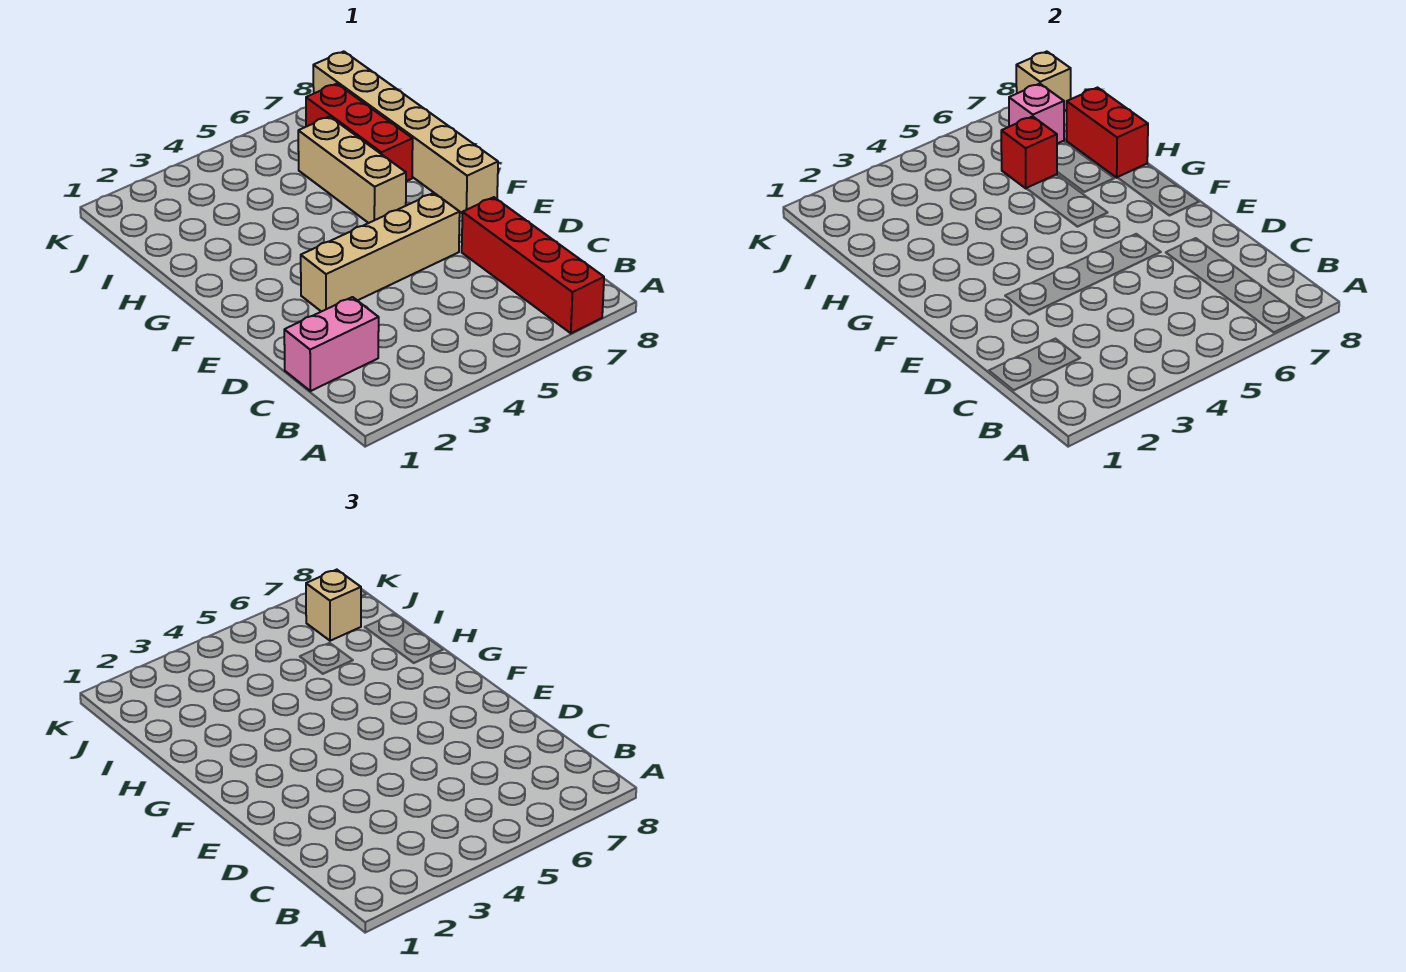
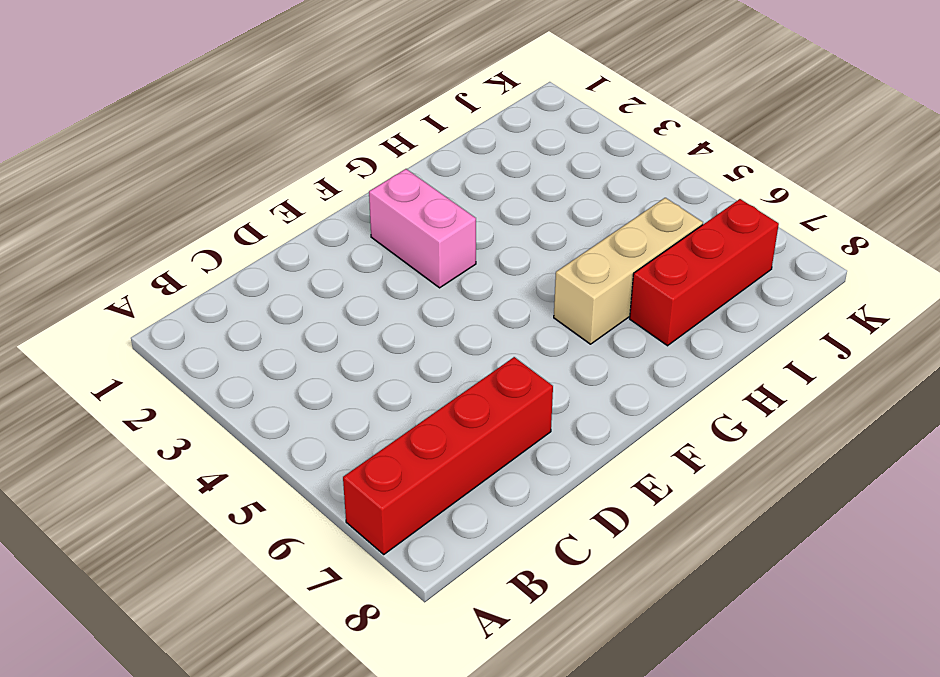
pink 1x2 brick [369,169,476,288] -> pink 1x2 brick moved to [284,297,379,391]
none -> tan 1x4 brick [301,193,460,312]
none -> tan 1x6 brick [313,52,498,213]

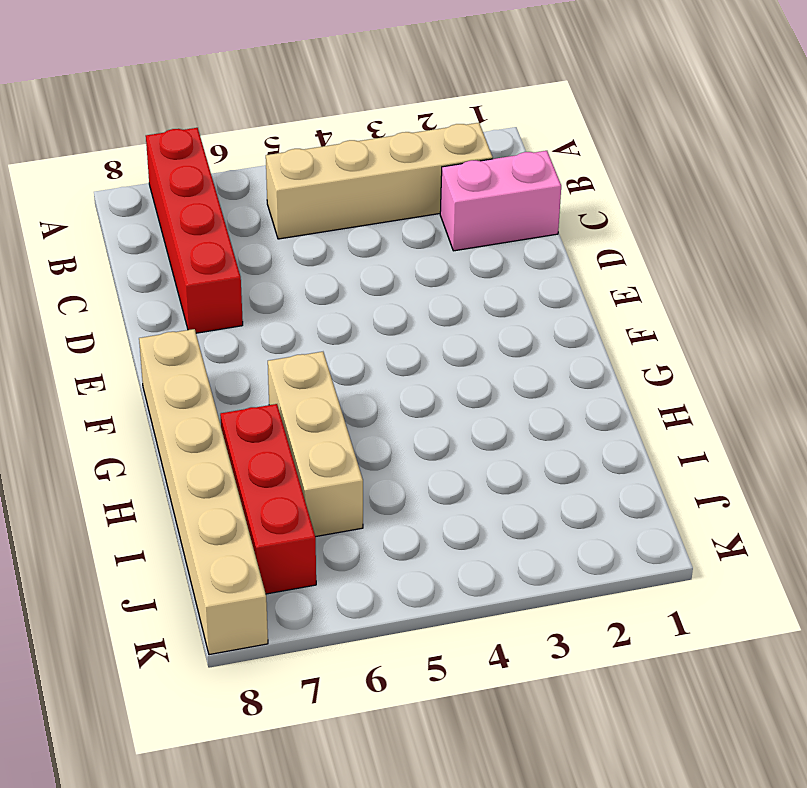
tan 1x4 brick [266,123,493,239] -> tan 1x4 brick moved to [301,193,460,312]
none -> red 1x2 brick [1067,88,1148,178]
none -> red 1x1 brick [1001,116,1057,188]

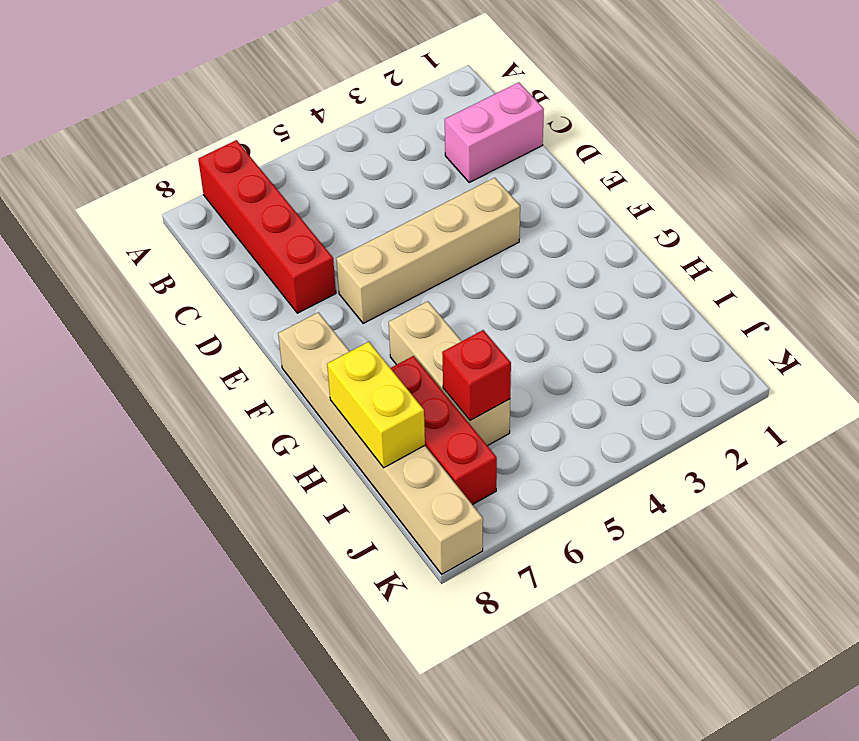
yellow 1x2 brick [327,342,425,468] -> red 1x2 brick [1067,88,1148,178]
none -> pink 1x1 brick [1009,84,1064,144]
none -> tan 1x1 brick [1016,52,1071,111]

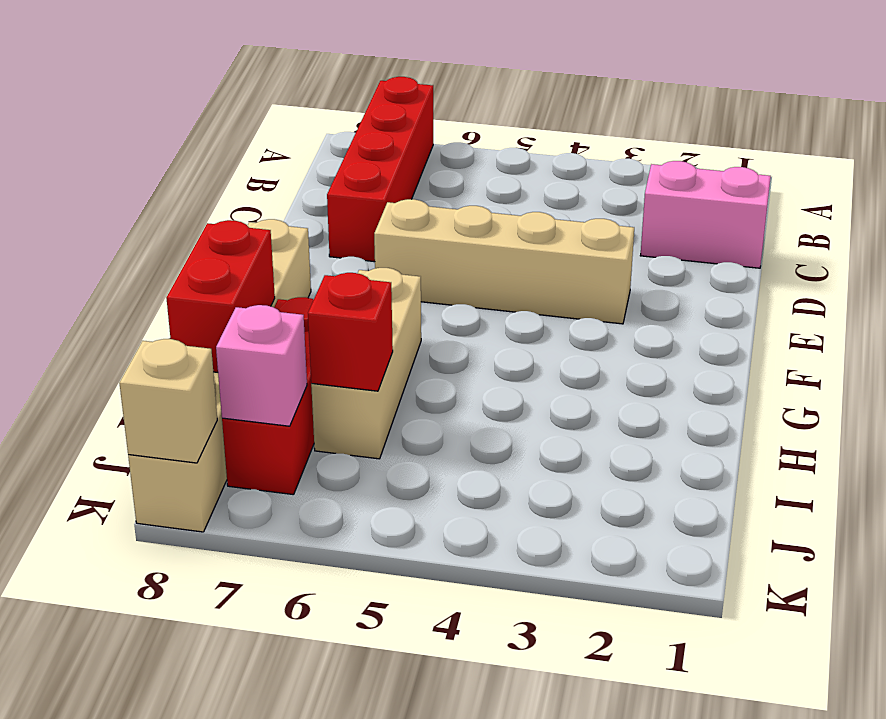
none -> tan 1x1 brick [306,570,361,641]

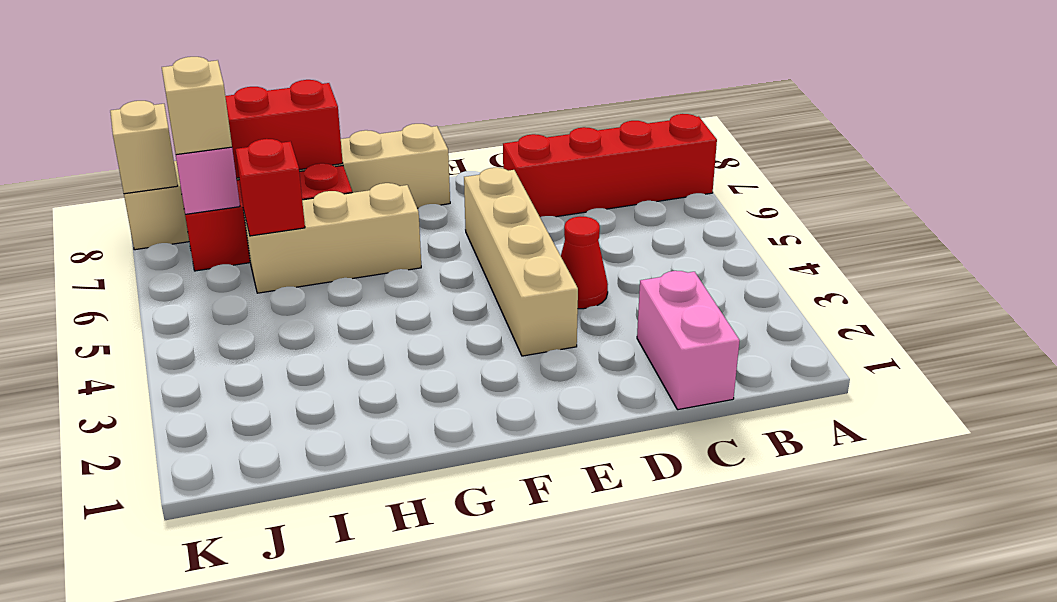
red 1x1 cone [561,217,608,309] -> none

